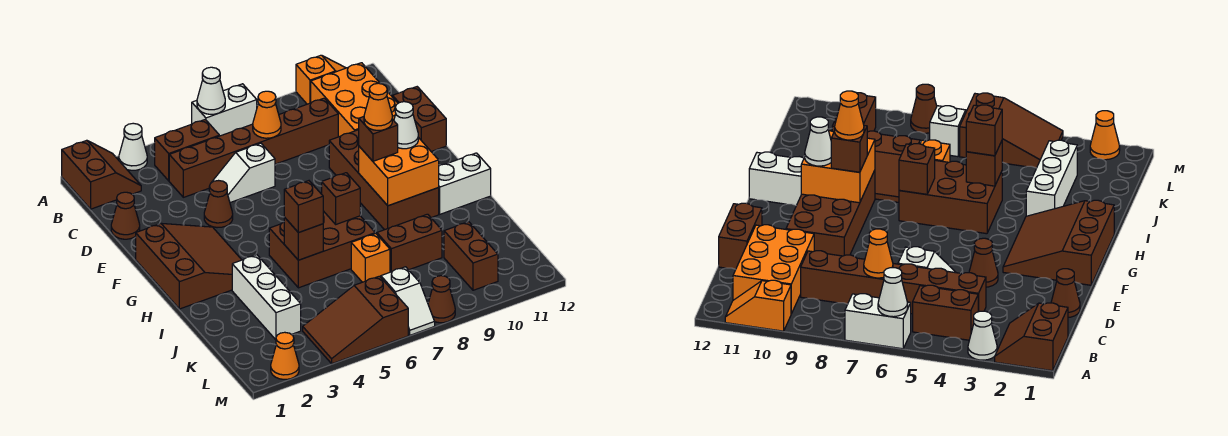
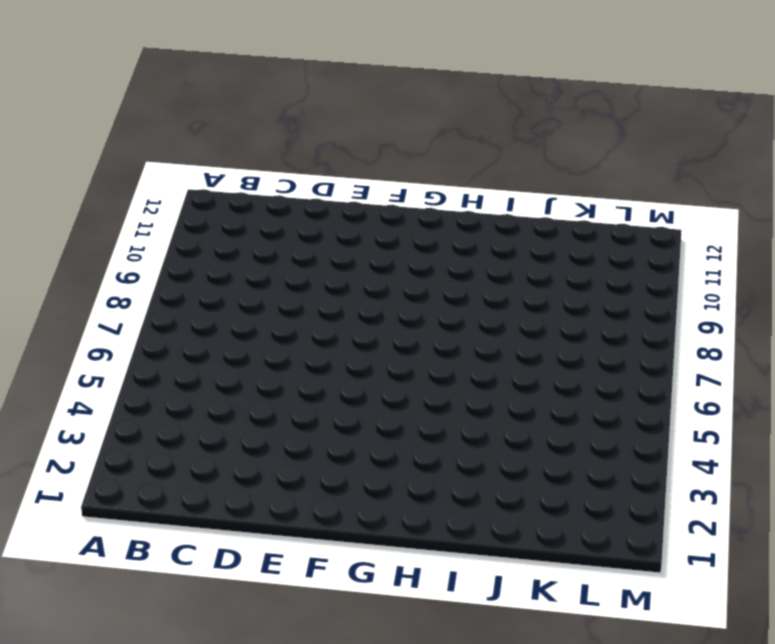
none -> brown 2x2 slope [62,140,141,209]
none -> white 1x1 cone [119,123,147,170]
none -> white 1x2 brick [192,84,257,136]
none -> orange 1x2 slope [296,55,345,104]

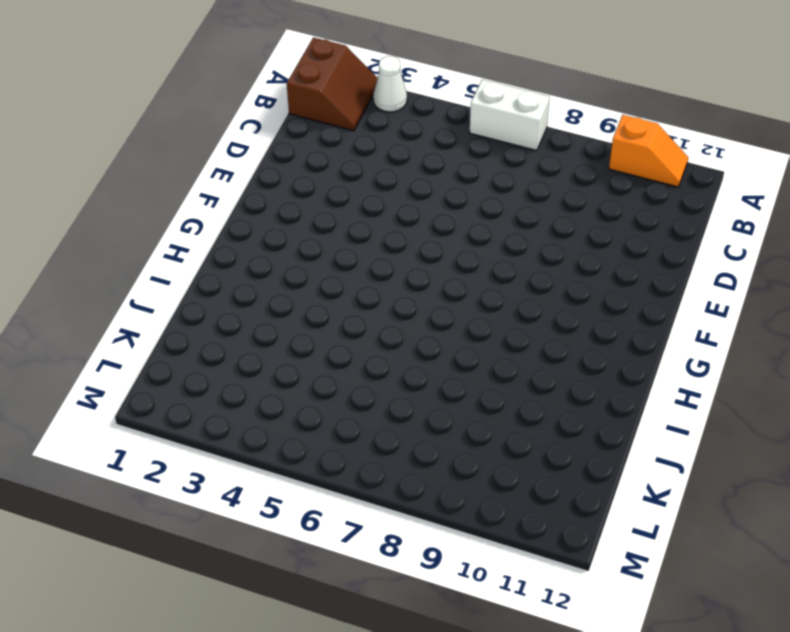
none -> brown 1x2 brick [155,119,219,181]
none -> orange 2x3 brick [311,63,398,137]
none -> brown 1x6 brick [169,98,338,197]
none -> brown 1x1 cone [111,192,140,239]

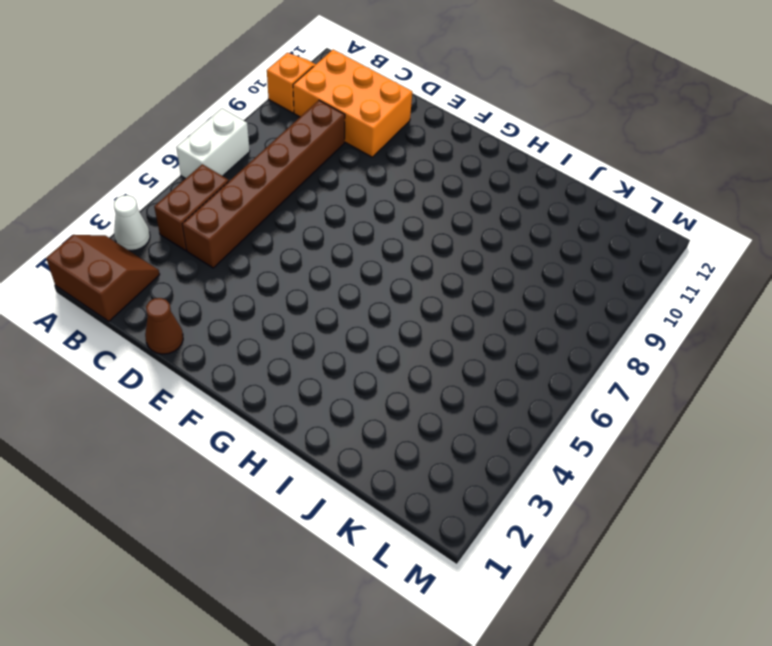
none -> white 1x2 slope [211,143,275,203]
none -> brown 1x2 brick [392,87,446,152]
none -> brown 1x1 cone [204,181,233,228]
none -> brown 2x4 brick [329,130,439,230]

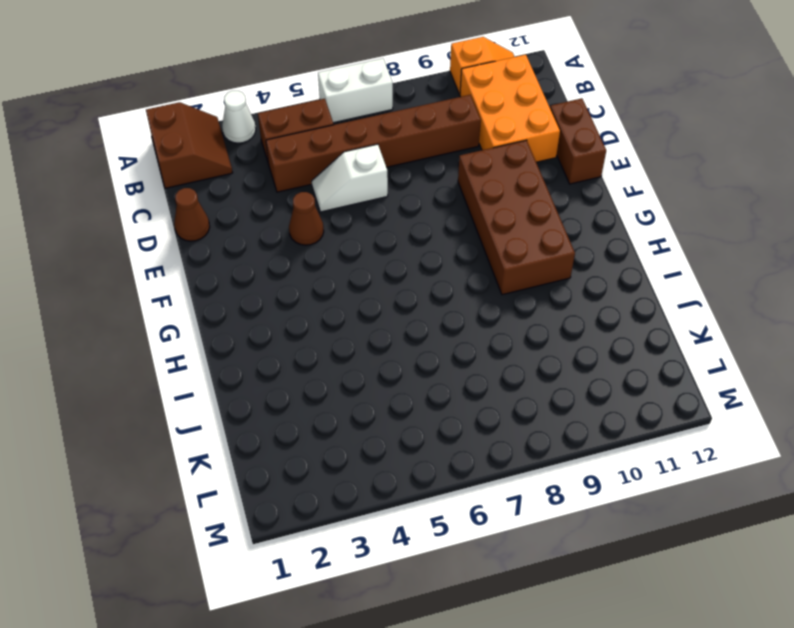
none -> brown 3x3 slope [136,223,241,309]
none -> brown 2x3 brick [269,211,375,288]
none -> white 1x2 brick [438,153,491,214]
none -> white 1x3 brick [232,255,301,340]

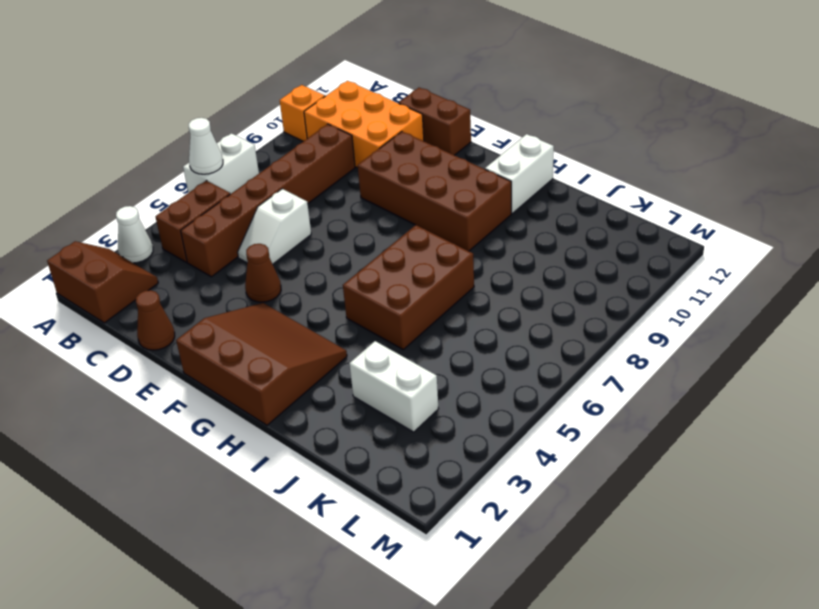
white 1x2 brick [349,341,438,432] -> white 1x3 brick [232,255,301,340]
none -> brown 2x2 slope [376,214,442,272]
none -> orange 1x1 brick [351,233,390,282]
none -> brown 1x2 brick [444,222,498,290]
none -> brown 2x3 slope [303,276,408,364]

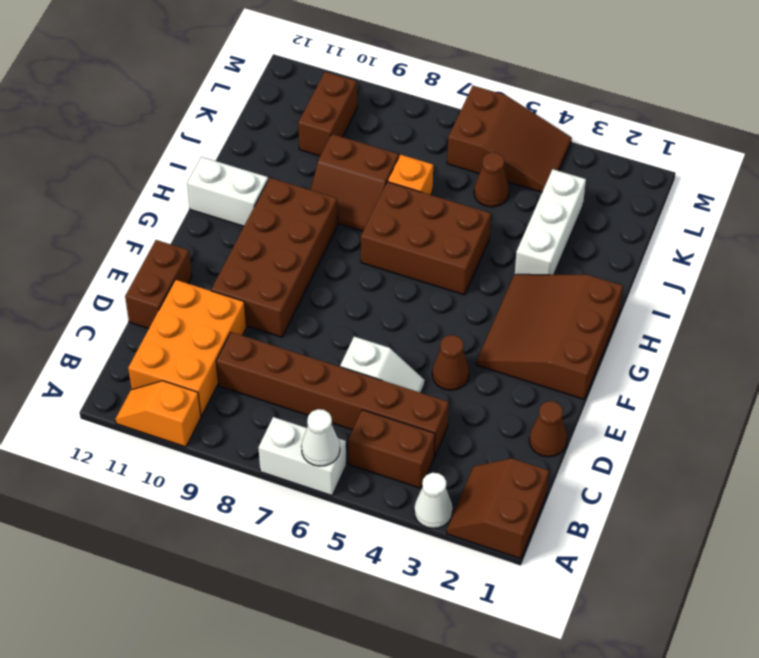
brown 1x1 cone [474,153,509,207] -> brown 1x1 cone moved to [428,276,455,323]
none -> white 1x2 slope [381,267,435,335]
none -> orange 1x1 cone [271,332,299,379]
none -> orange 1x1 cone [253,91,281,138]
none -> orange 2x2 brick [359,137,439,206]

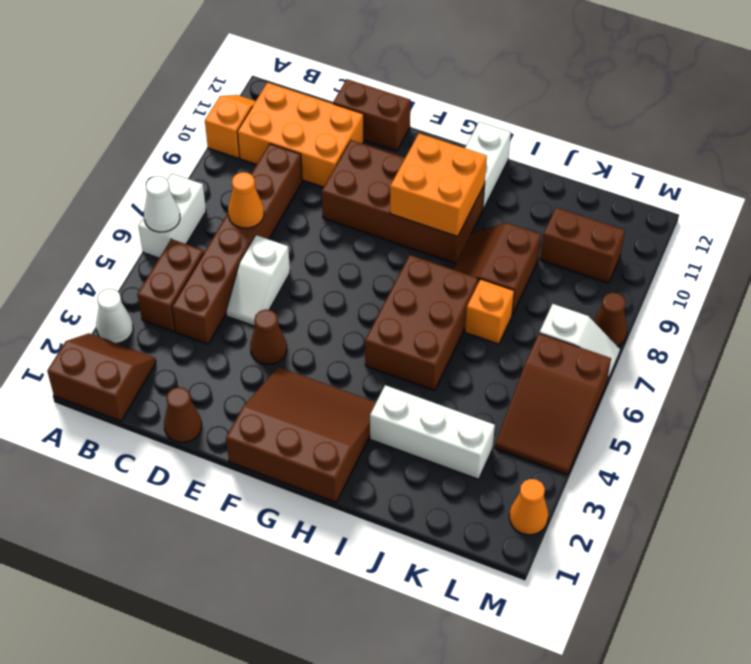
none -> brown 1x1 brick [322,173,360,224]
none -> brown 1x1 brick [284,217,323,260]
none -> brown 1x1 brick [359,117,398,161]
none -> white 1x1 cone [394,102,418,149]

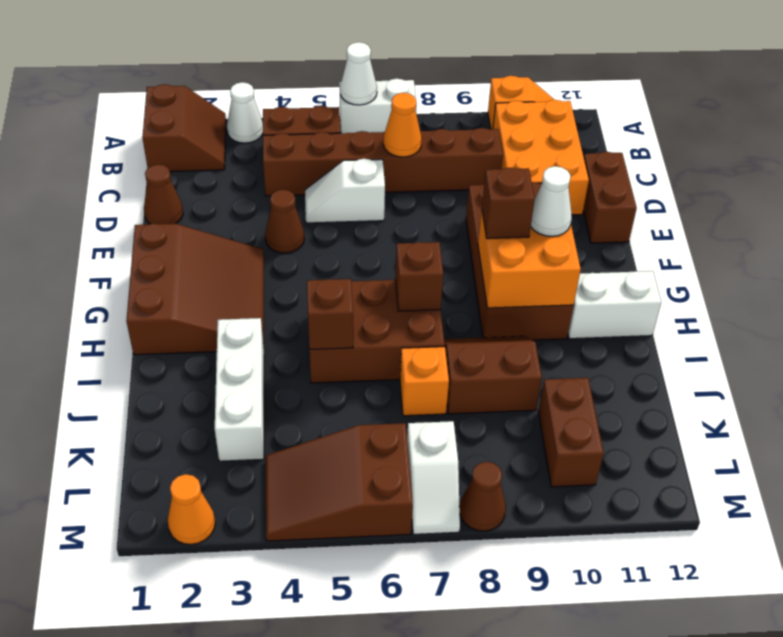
none -> brown 1x1 brick [284,181,323,233]
none -> orange 1x1 cone [364,83,392,130]

